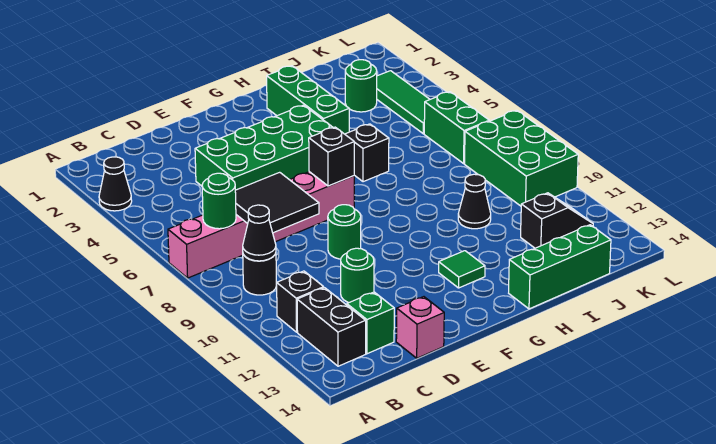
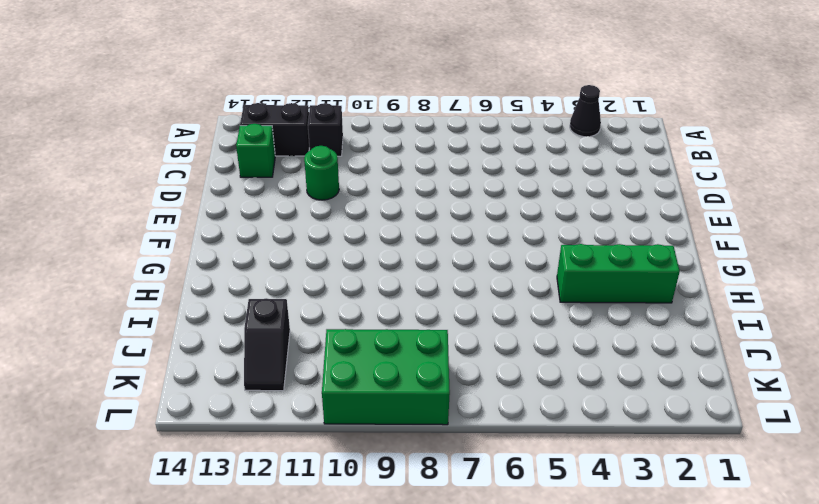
none -> pink 1x6 brick [168,172,354,278]
none -> black 1x1 round brick [243,253,277,295]
none -> green 2x4 brick [195,105,333,190]

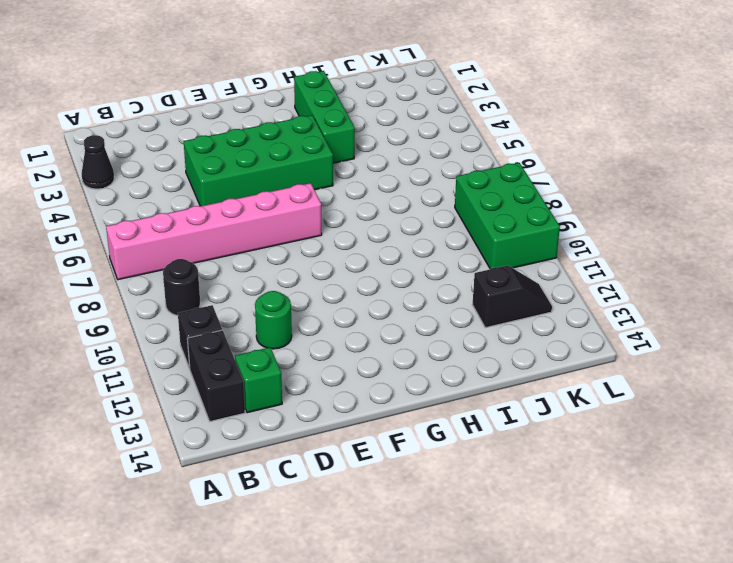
none -> pink 1x1 brick [396,297,444,358]
none -> green 1x1 round brick [328,205,361,259]
none -> green 1x1 tile [439,251,485,288]

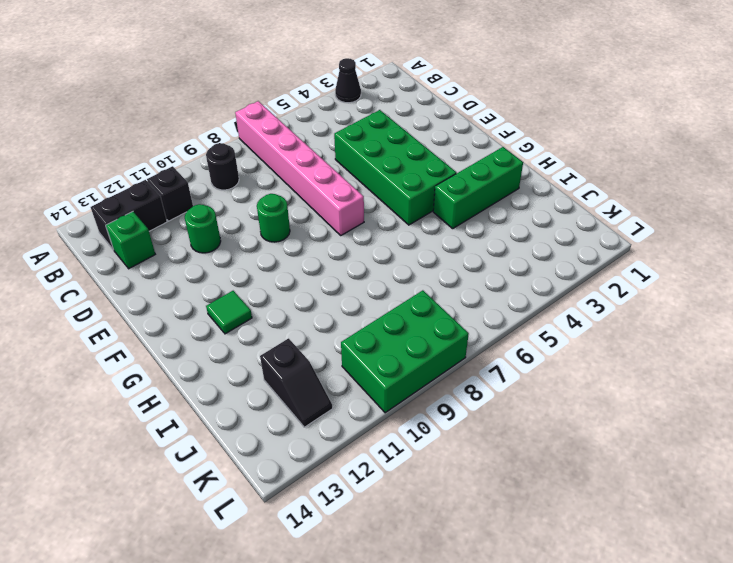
none -> pink 1x1 brick [396,297,444,358]
none -> black 1x1 brick [345,124,389,182]
none -> green 1x3 brick [509,225,611,309]

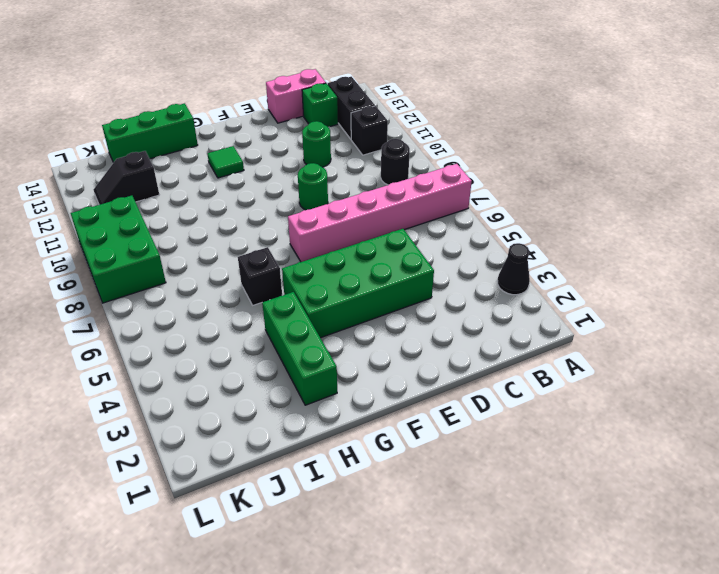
pink 1x2 brick [266,69,326,123] -> pink 1x1 brick [396,297,444,358]
none -> black 1x1 cone [458,174,491,229]
none -> green 1x1 round brick [345,60,377,112]
none -> green 1x3 tile [377,71,430,134]

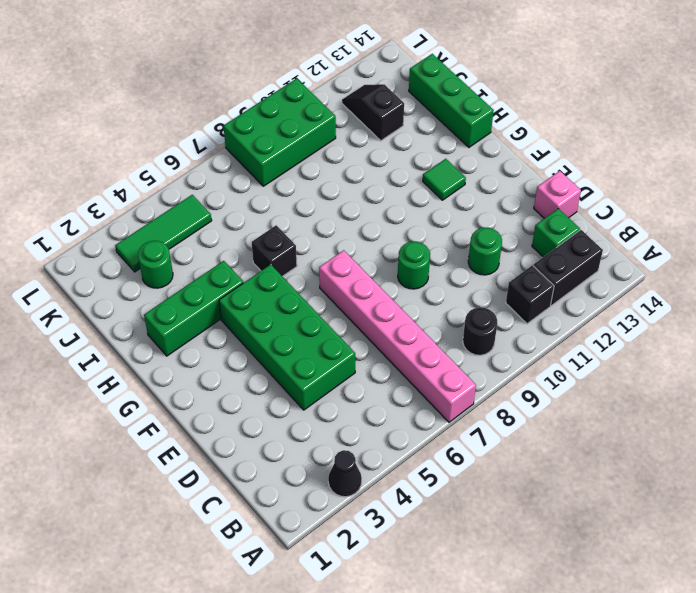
none -> black 1x1 cone [458,174,491,229]
none -> green 1x2 brick [424,92,489,163]
none -> green 1x1 round brick [202,173,236,229]

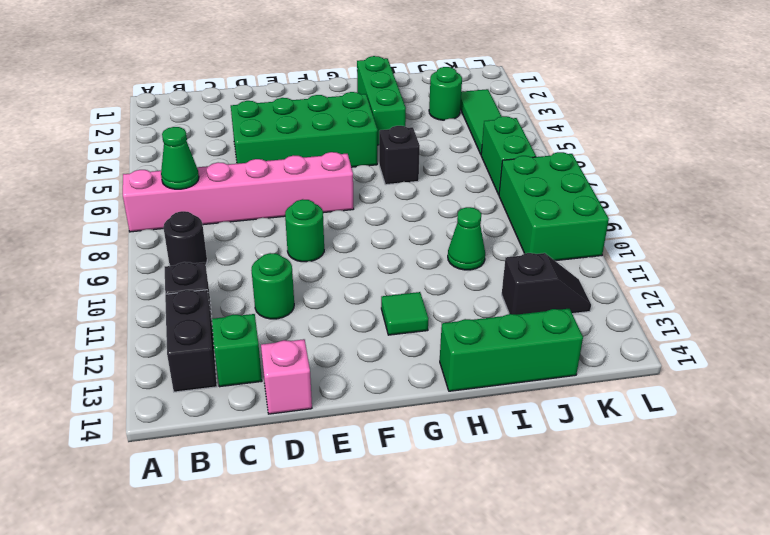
green 1x1 cone [161,127,199,189] -> green 1x1 round brick [202,173,236,229]
green 1x1 cone [448,207,485,270] -> black 1x1 cone [458,174,491,229]
none -> black 1x1 cone [99,157,132,211]
none -> black 1x1 cone [243,205,276,261]
none -> black 2x2 tile [235,172,319,233]

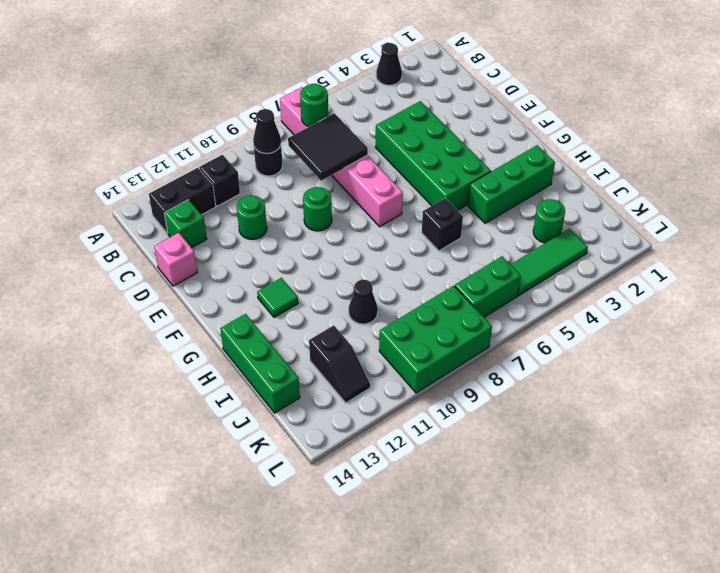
none -> black 1x1 brick [309,127,354,186]

